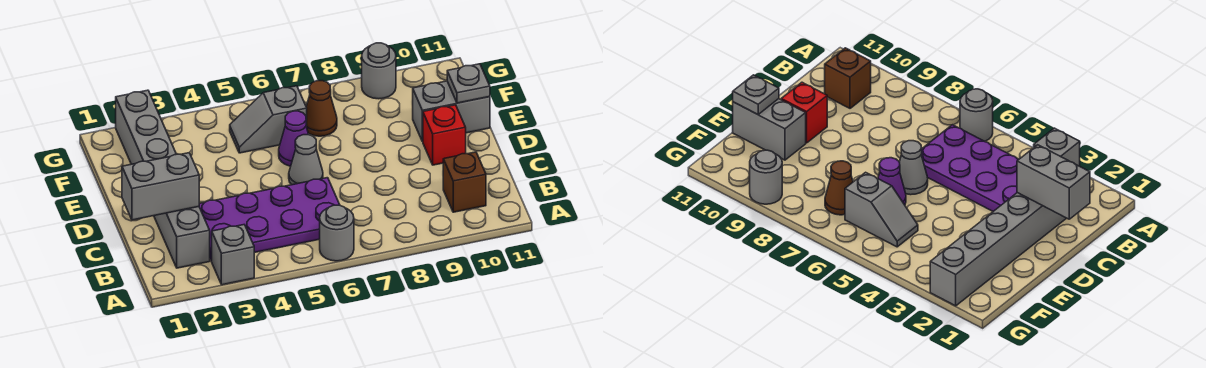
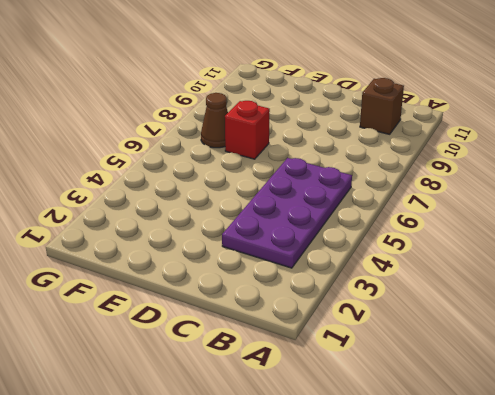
red 1x1 brick [225,101,270,159] -> red 1x1 brick moved to [423,105,466,165]
none -> grey 1x1 brick [212,225,254,285]
none -> grey 1x1 round brick [320,205,354,261]
none -> grey 1x6 brick [116,90,210,268]

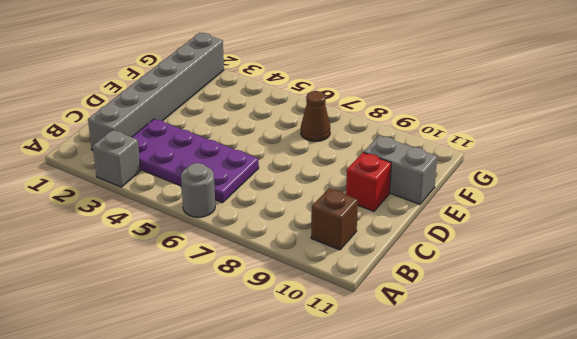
none -> grey 1x1 cone [289,135,323,185]
none -> purple 1x1 cone [279,111,309,166]
none -> grey 1x2 slope [230,86,307,153]

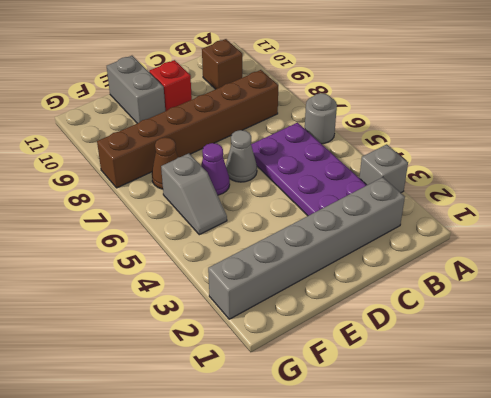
brown 1x6 brick [97,70,278,188] -> none
none -> grey 1x1 round brick [362,43,396,99]
none -> grey 1x2 brick [122,153,199,220]
none -> grey 1x1 plate [447,64,490,103]

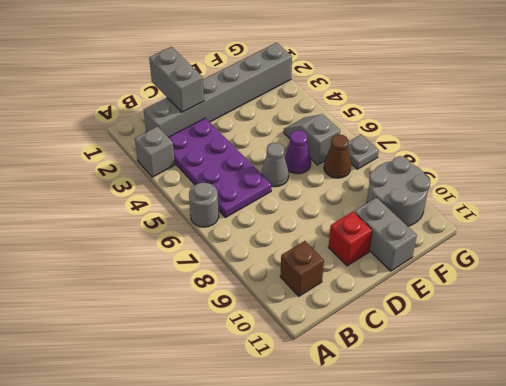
grey 2x2 round brick [367,156,430,226] -> grey 1x1 round brick [362,43,396,99]
grey 1x1 plate [348,135,379,169] -> grey 1x1 plate moved to [447,64,490,103]

